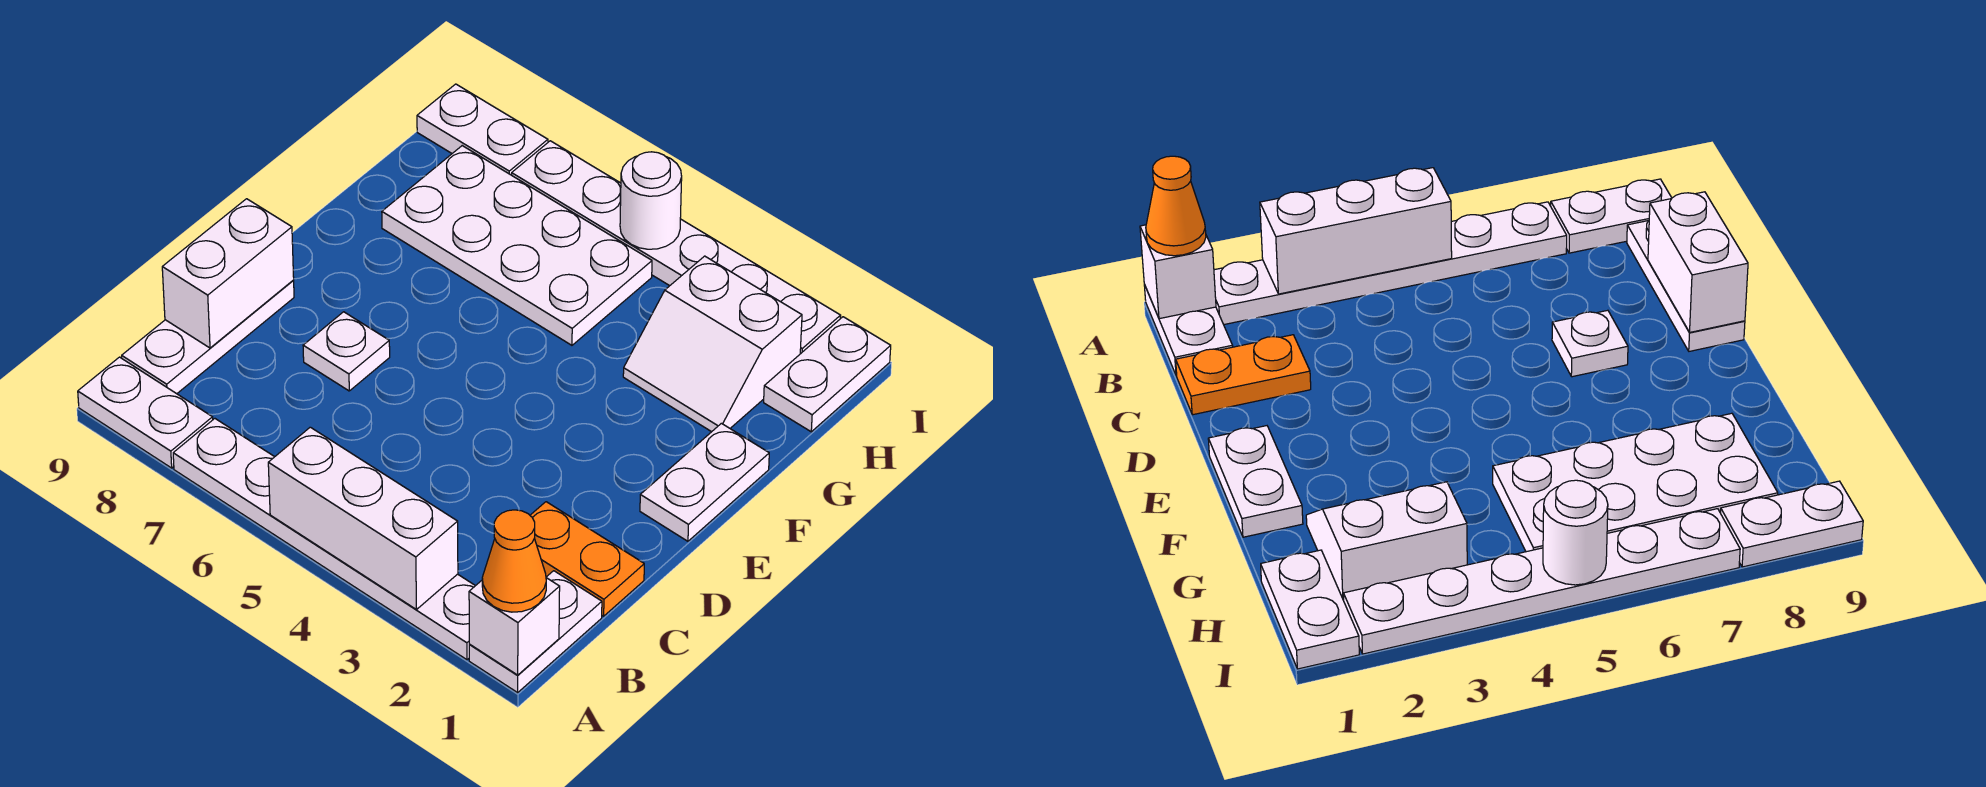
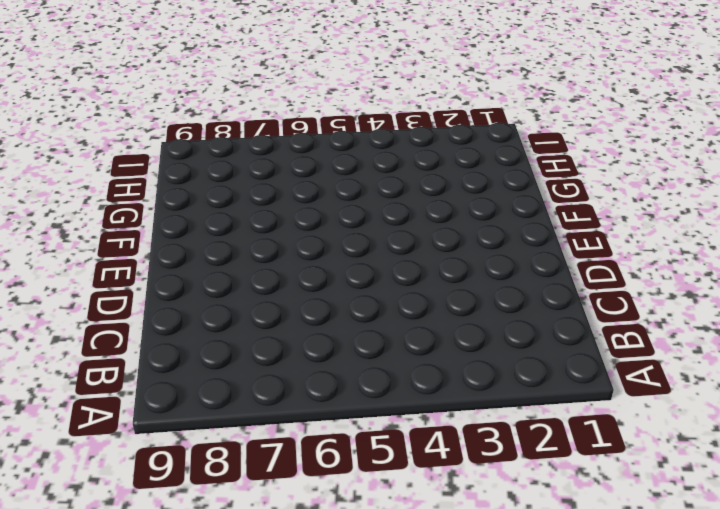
none -> white 1x2 plate [469,571,602,693]
none -> white 1x6 plate [173,419,475,660]
none -> white 1x2 plate [78,357,213,468]

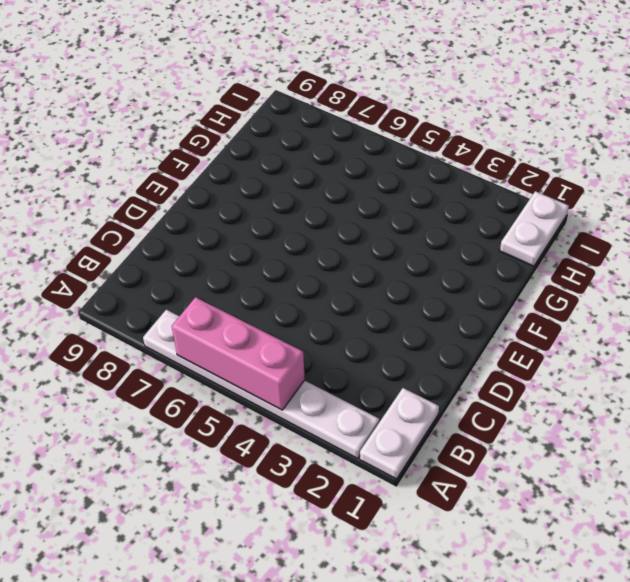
pink 1x3 brick [172,297,305,410] -> white 1x3 brick [268,427,458,610]
none -> white 1x2 plate [78,357,213,468]
none -> white 1x3 plate [122,281,294,394]
none -> orange 1x2 plate [530,502,644,616]

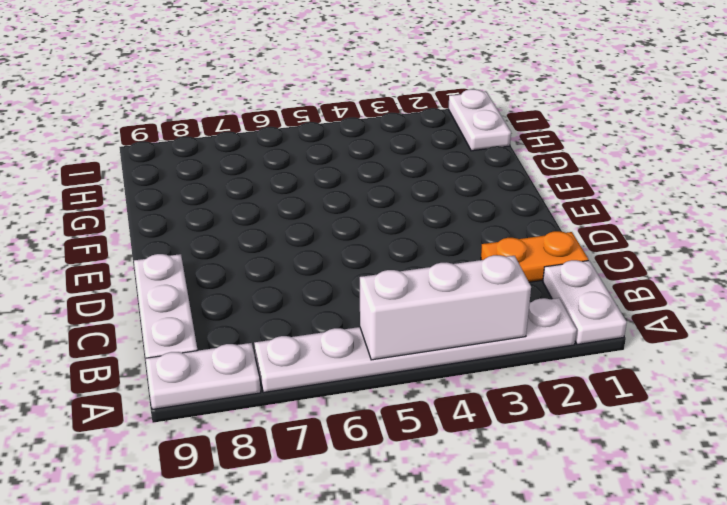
none -> white 1x1 plate [303,312,390,391]
none -> white 1x2 plate [640,423,769,541]
none -> white 2x2 slope [623,256,802,432]

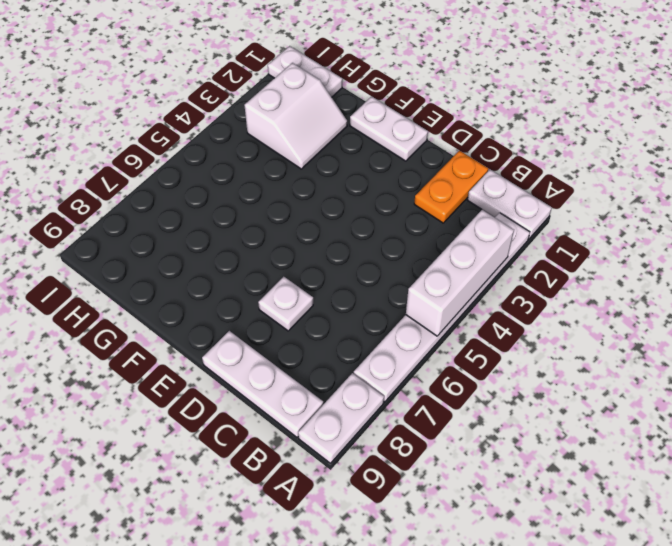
none -> white 2x4 plate [382,146,652,345]
none -> white 1x6 plate [512,141,841,354]
none -> white 1x2 plate [417,84,548,175]

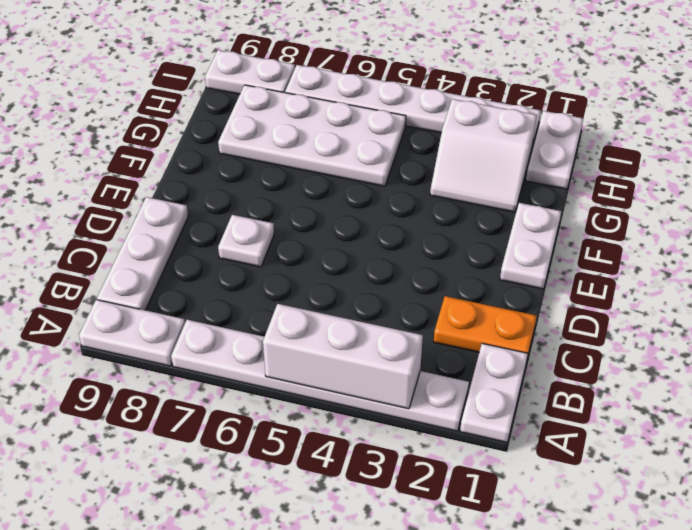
none -> white 1x1 brick [469,578,560,675]
none -> white 1x2 brick [162,199,294,348]
none -> white 1x1 round brick [620,152,682,249]

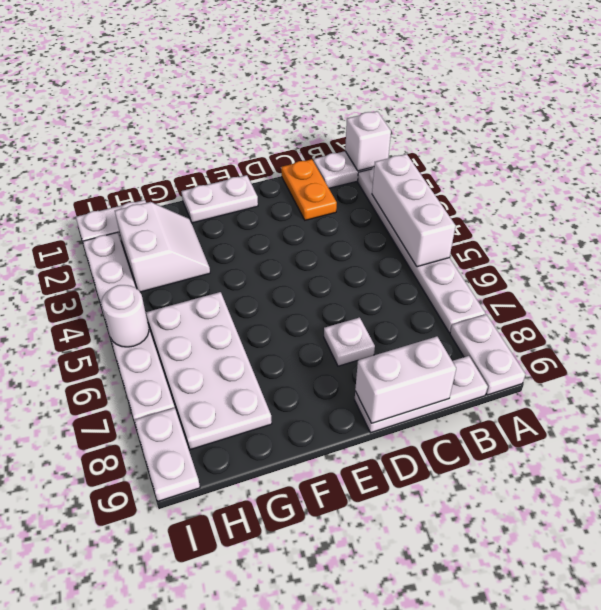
none -> orange 1x1 cone [482,510,546,612]

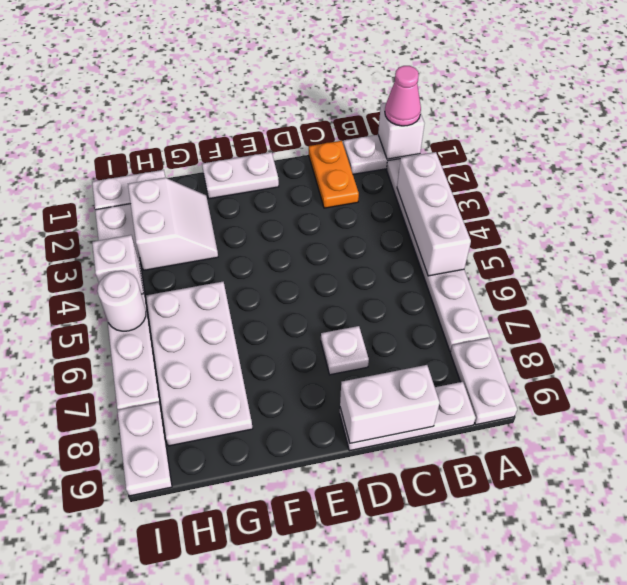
pink 1x1 cone [385,66,421,126] -> orange 1x1 cone [482,510,546,612]
white 1x1 brick [92,235,144,294] -> none

